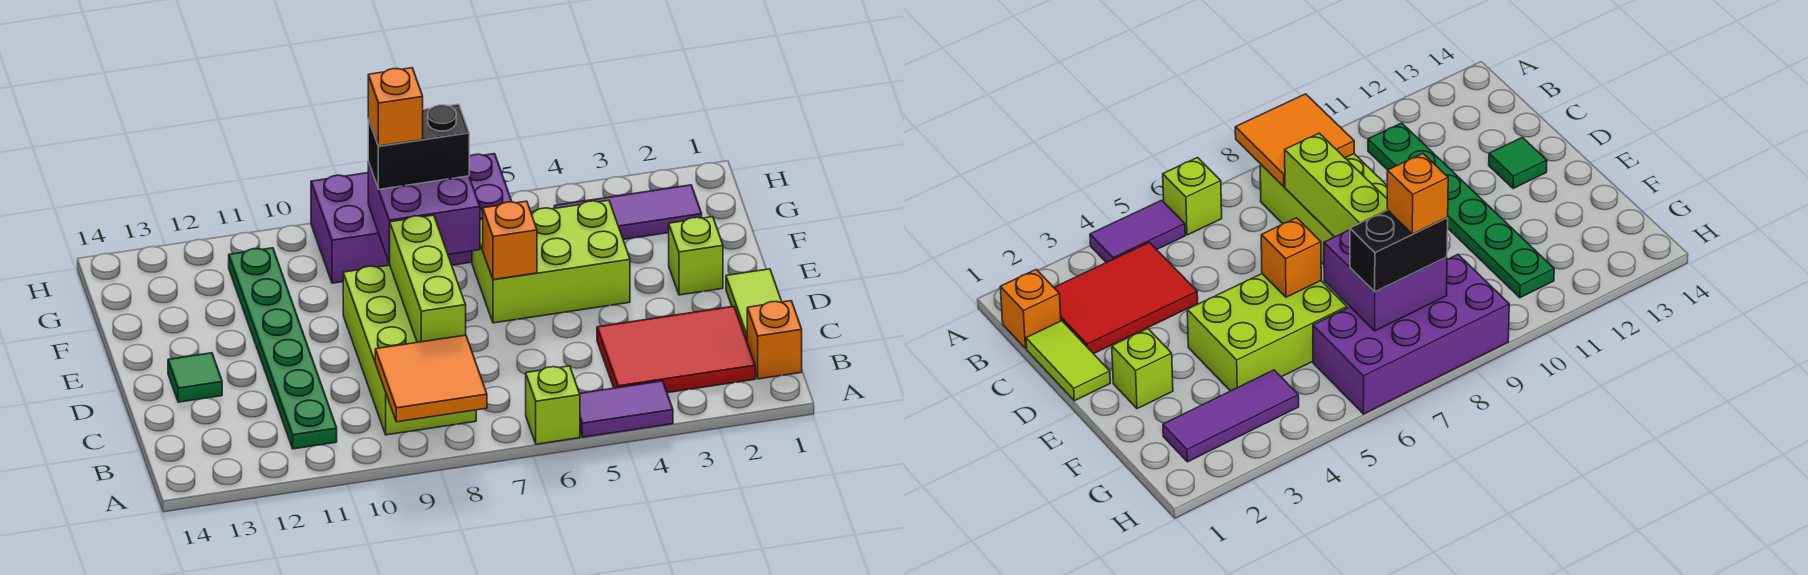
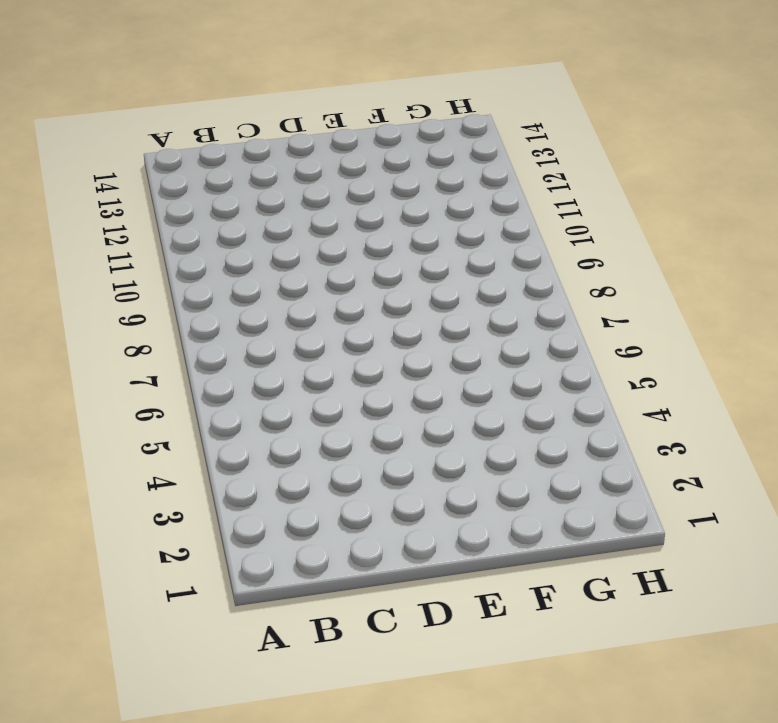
none -> purple 1x2 tile [580,381,673,437]
none -> lime 1x1 brick [526,366,580,444]
none -> orange 1x1 brick [747,301,802,379]

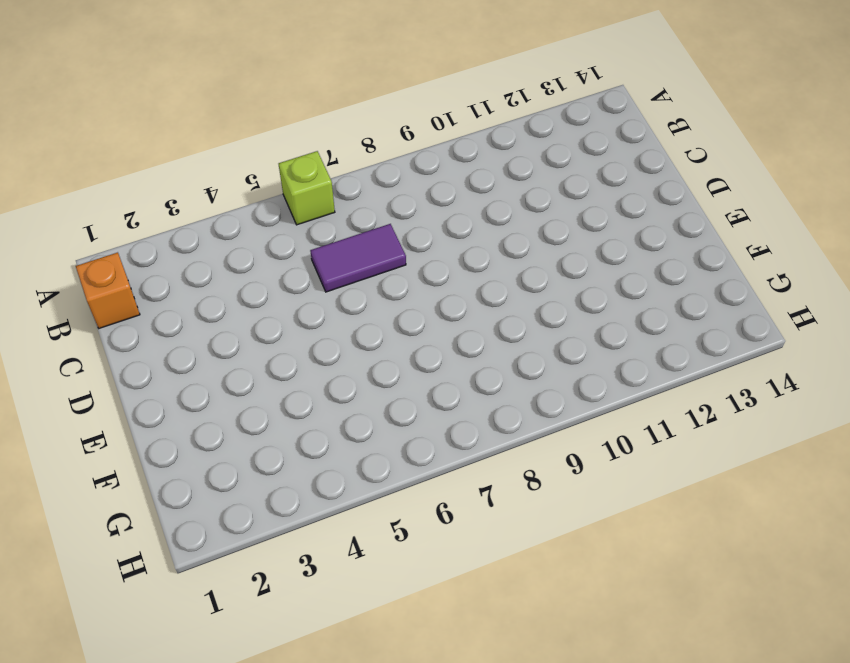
purple 1x2 tile [310,224,406,292] -> purple 1x2 tile moved to [580,381,673,437]
none -> red 2x3 tile [597,306,755,393]
none -> lime 2x4 brick [343,265,476,435]
none -> green 1x6 plate [229,248,337,449]

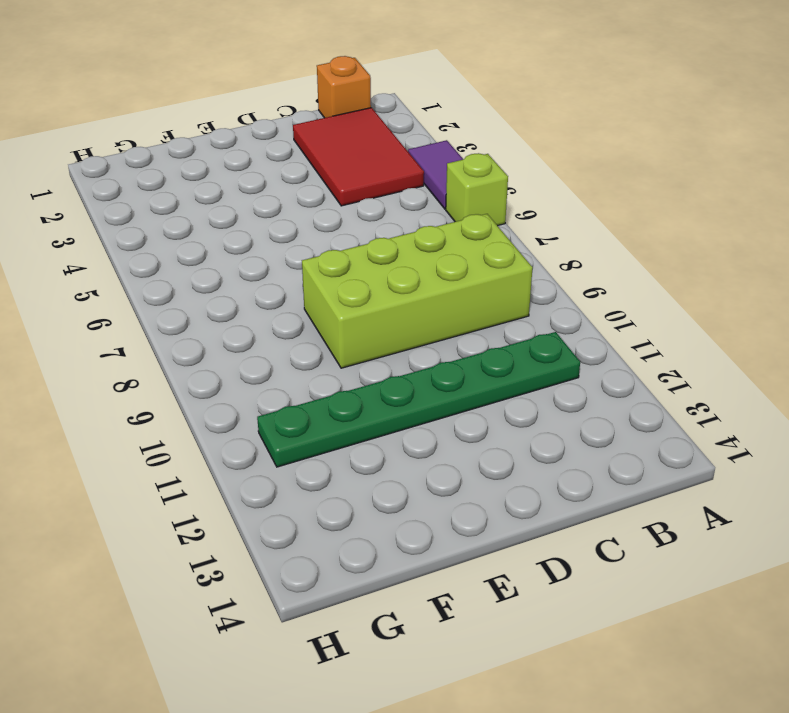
none -> lime 1x2 tile [726,269,782,340]
none -> green 1x1 tile [168,353,222,402]
none -> lime 1x1 brick [669,217,723,295]

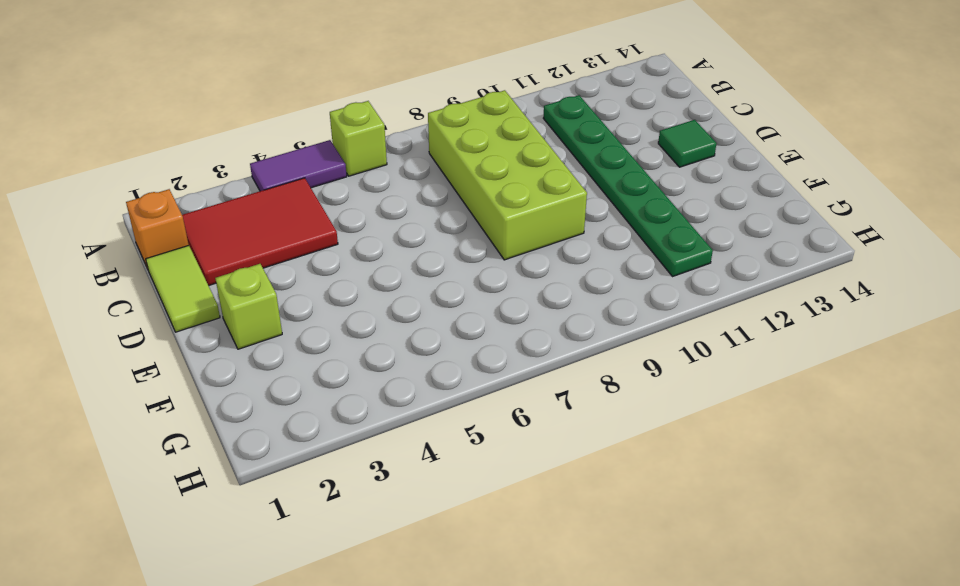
none -> lime 2x3 brick [472,200,630,323]
none -> purple 1x3 tile [554,185,702,240]
none -> purple 2x4 brick [311,154,512,283]

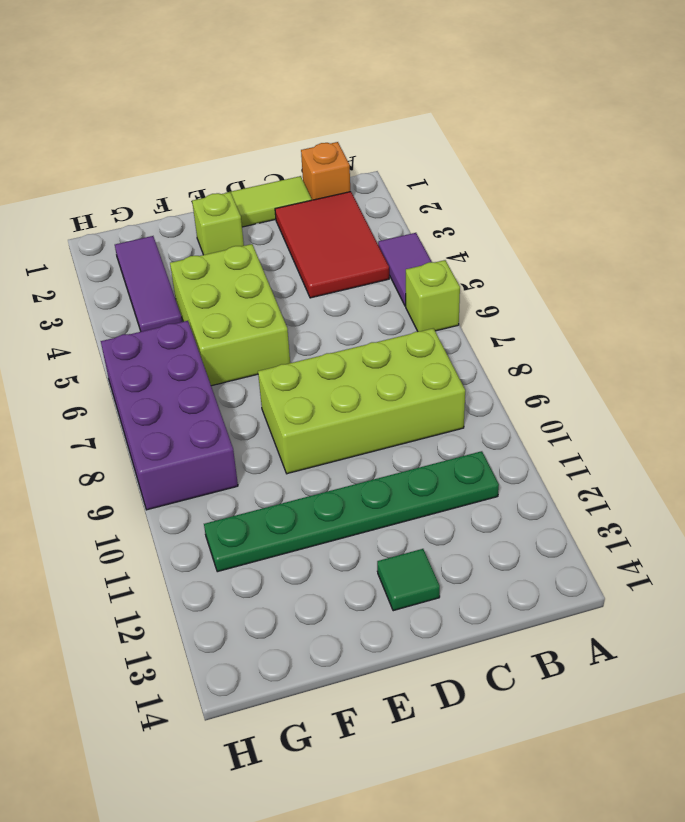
none -> orange 2x2 tile [375,335,487,422]
none -> lime 1x3 brick [390,215,466,342]
none -> orange 1x1 brick [483,201,537,280]

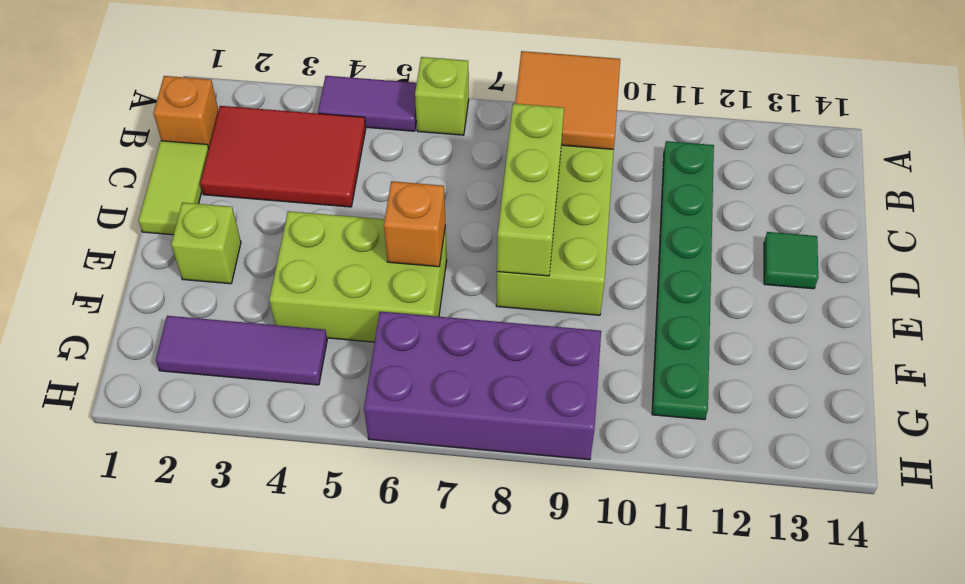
none -> purple 2x2 brick [368,162,480,263]
none -> black 1x2 brick [368,104,469,190]
none -> orange 1x1 brick [368,68,423,146]

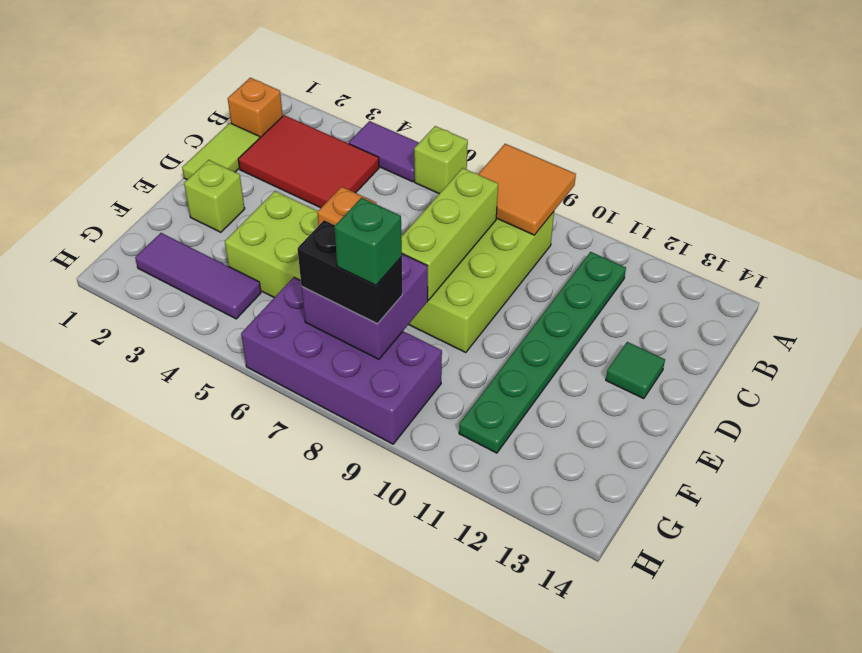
green 1x1 brick [334,198,402,286] -> orange 1x1 brick [368,68,423,146]

